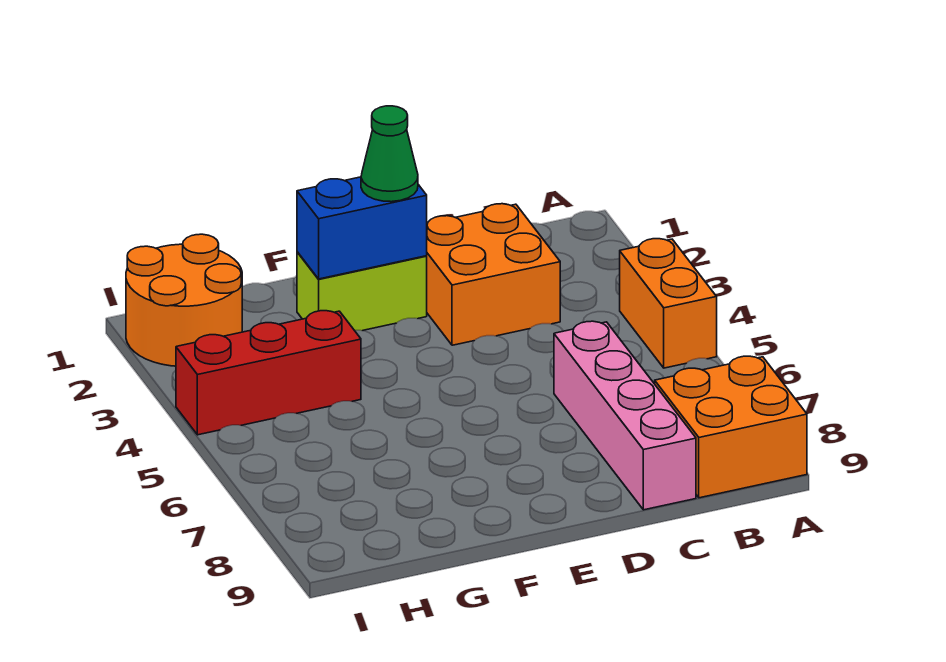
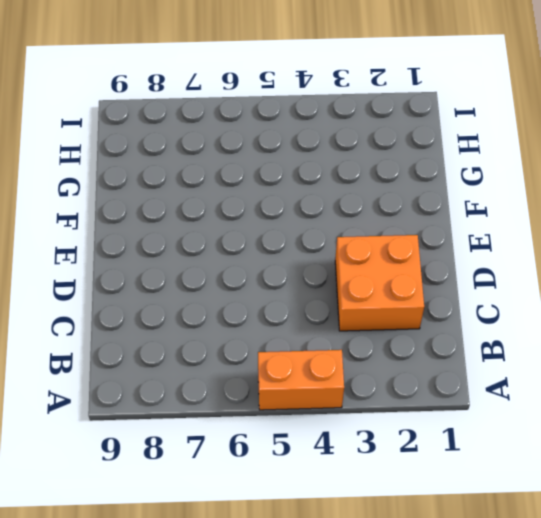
none -> orange 2x2 brick [655,356,807,498]
none -> pink 1x4 brick [554,321,696,510]

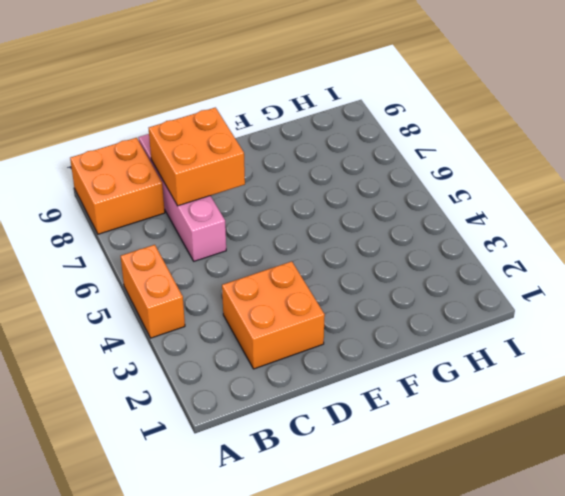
orange 2x2 brick [149,108,245,206] -> none
none -> lime 1x2 brick [297,252,427,331]
none -> red 1x3 brick [176,311,361,435]

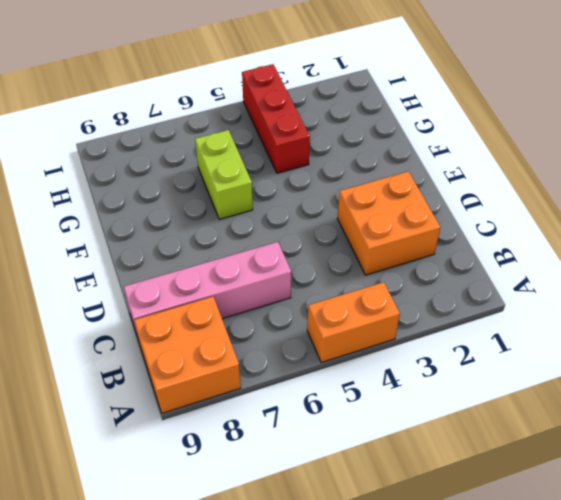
lime 1x2 brick [195,130,253,219] -> lime 1x2 brick moved to [297,252,427,331]
none -> orange 2x2 round brick [126,234,242,366]
none -> blue 1x2 brick [297,177,427,279]

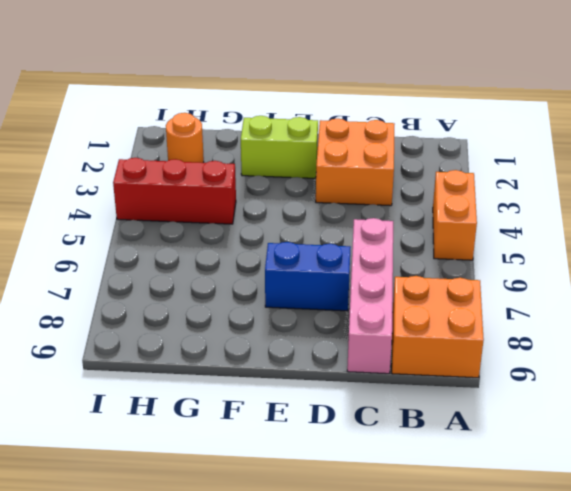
blue 1x2 brick [265,242,351,311] -> blue 1x2 brick moved to [297,177,427,279]
orange 1x1 round brick [166,113,204,163] -> orange 2x2 round brick [126,234,242,366]
none -> green 1x1 cone [361,106,418,202]

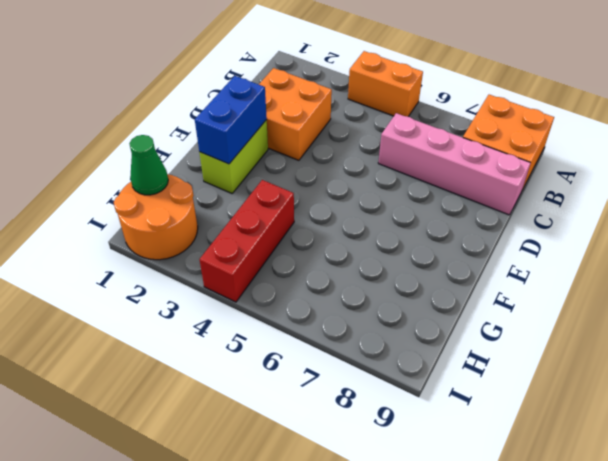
green 1x1 cone [129,135,168,195] -> green 1x1 cone moved to [361,106,418,202]

